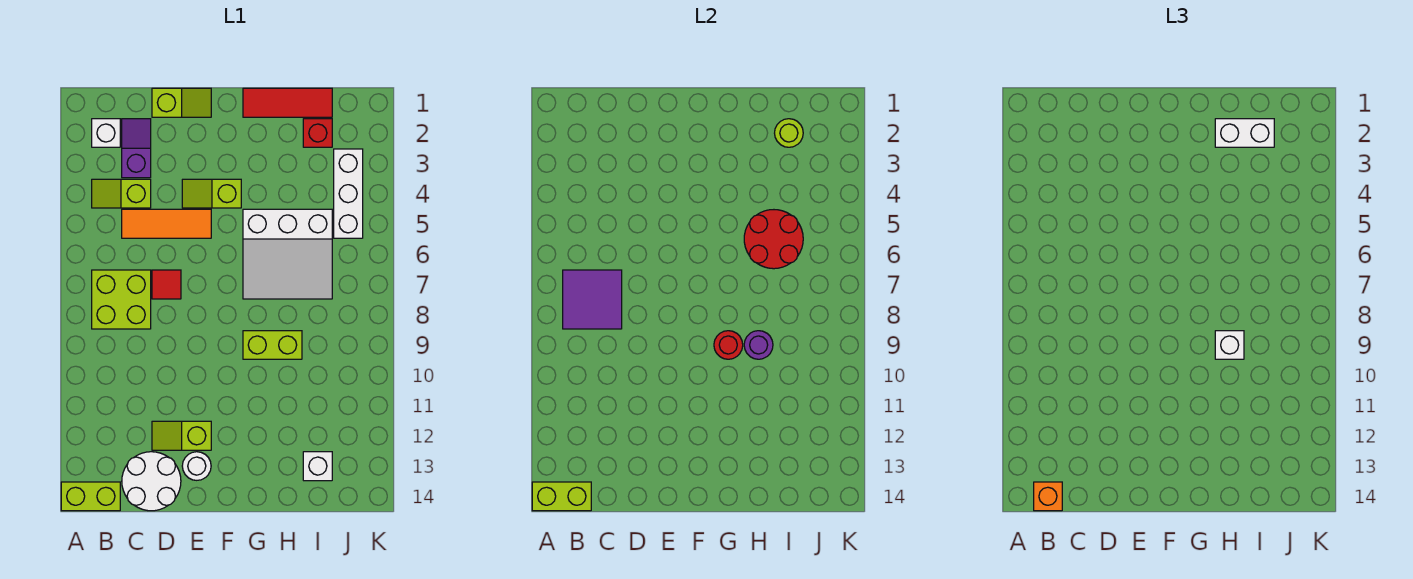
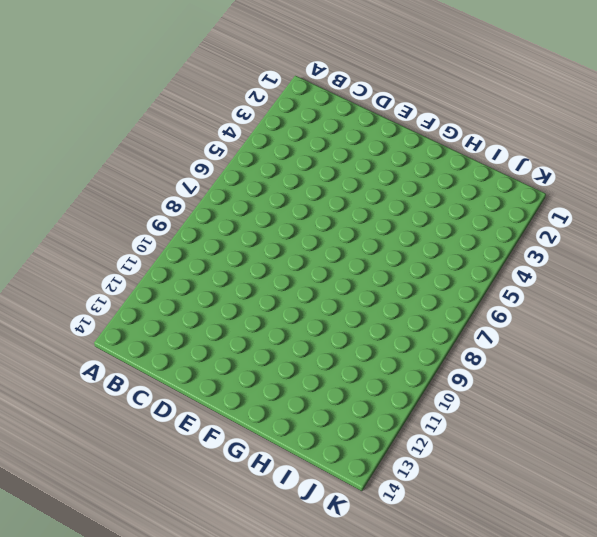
none -> lime 1x2 brick [61,482,120,511]
none -> white 1x1 brick [92,119,120,147]
none -> lime 1x2 slope [92,179,151,208]

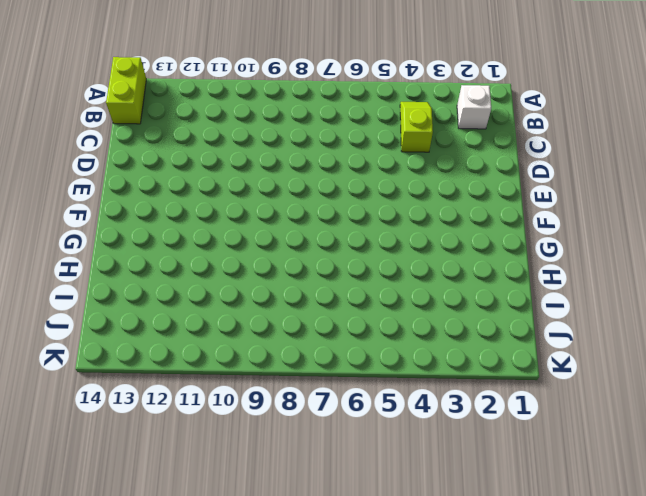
none -> lime 2x2 brick [92,270,151,329]
none -> purple 1x2 slope [122,119,151,178]
none -> orange 1x3 tile [122,209,211,238]

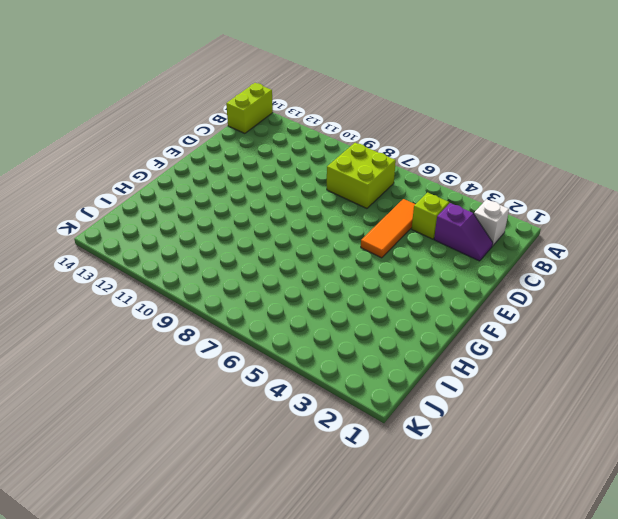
none -> white 2x2 round brick [122,452,181,511]
none -> lime 1x2 slope [152,88,211,117]
none -> red 1x1 tile [152,270,181,299]

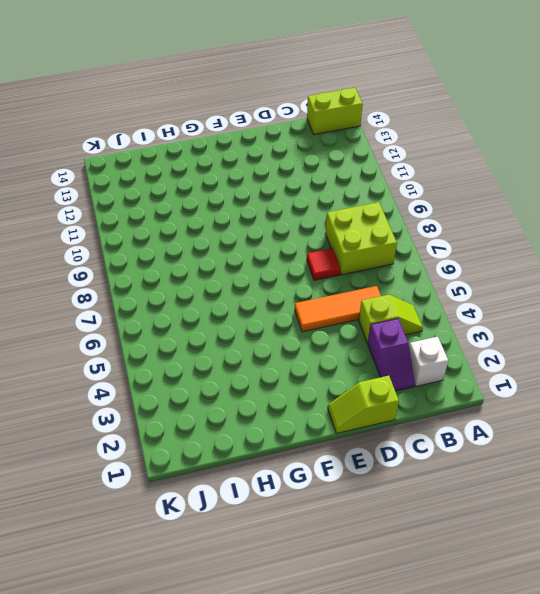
none -> white 2x2 round brick [122,452,181,511]
none -> lime 1x2 slope [152,421,211,450]
none -> lime 1x2 slope [182,179,241,208]

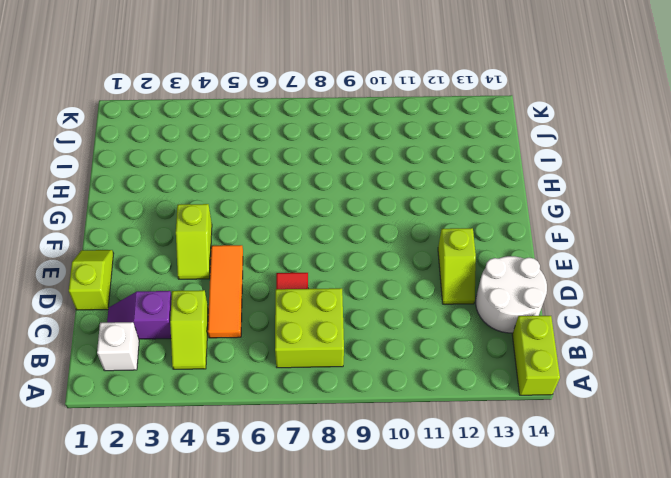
none -> white 1x1 round brick [182,452,211,480]
none -> red 1x3 tile [243,88,332,117]
none -> white 3x3 slope [243,209,332,299]

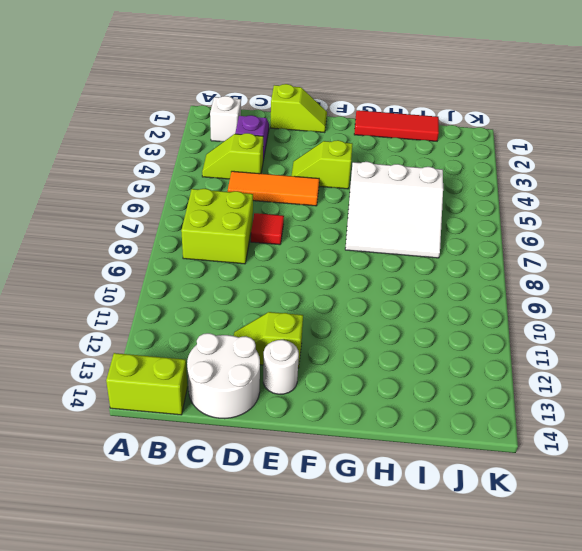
none -> lime 1x2 brick [243,331,302,359]
none -> red 1x1 brick [303,119,332,147]
none -> white 1x1 brick [303,452,332,481]

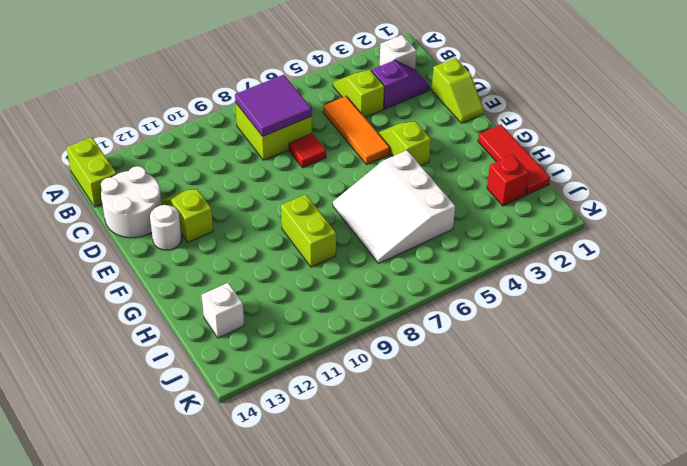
none -> white 1x3 brick [334,149,363,238]
none -> lime 1x2 brick [532,482,591,511]
none -> red 1x1 round brick [714,331,743,359]

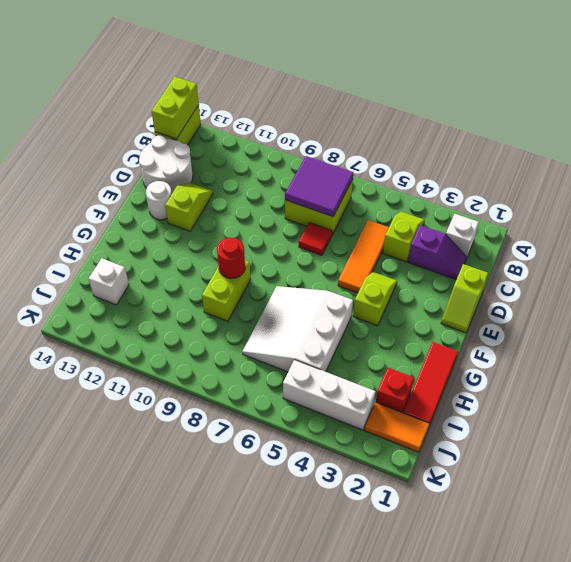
orange 1x2 tile [364,402,430,452] -> none
none -> red 2x2 round brick [744,210,803,269]
none -> purple 1x1 round brick [744,331,773,359]
none -> lime 1x1 round brick [775,119,803,147]

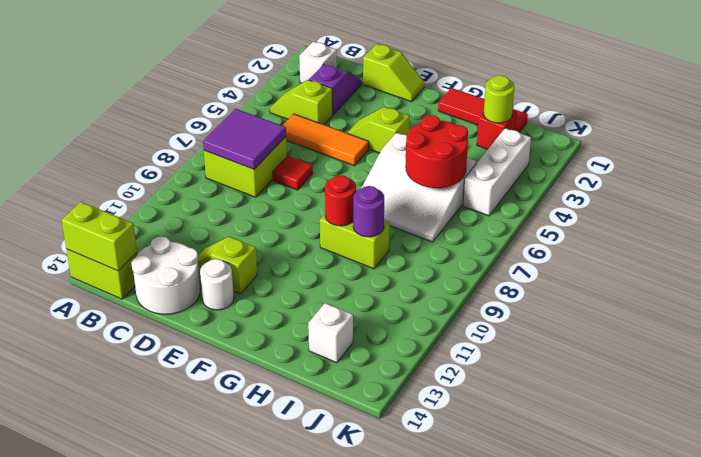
none -> orange 1x1 brick [1034,482,1062,511]
none -> white 1x2 brick [1215,119,1274,147]
none -> white 1x1 brick [1215,331,1244,359]

